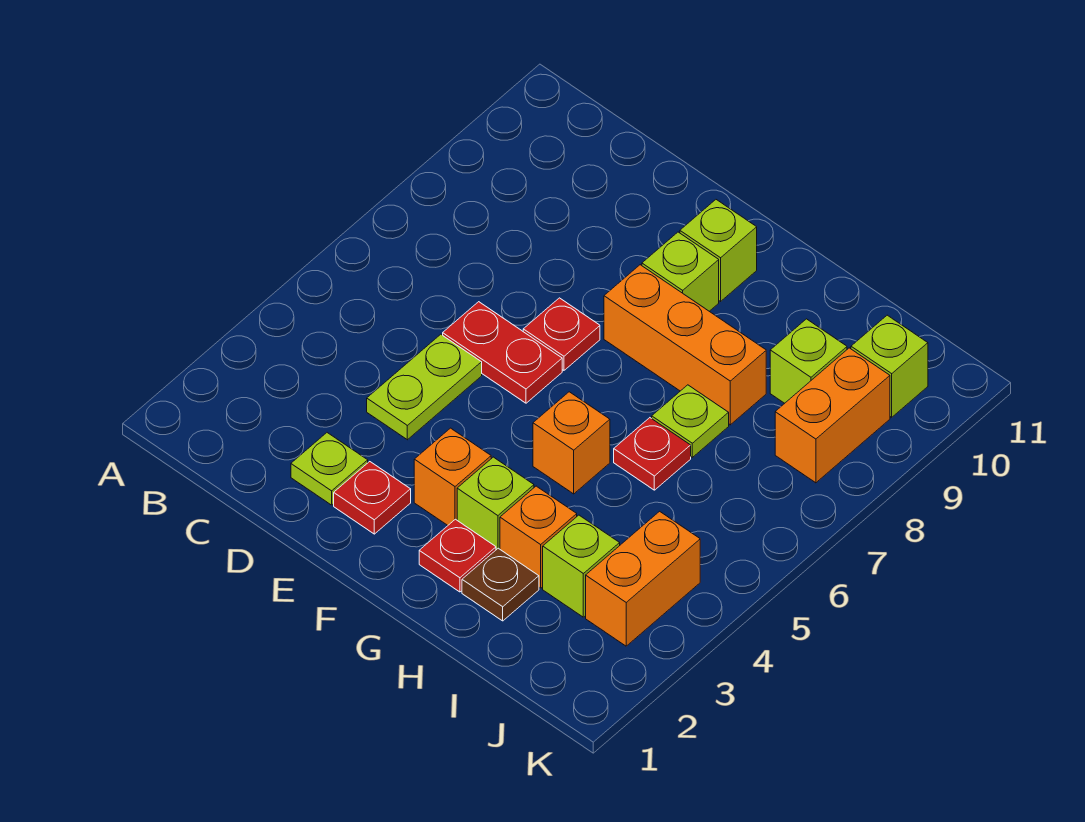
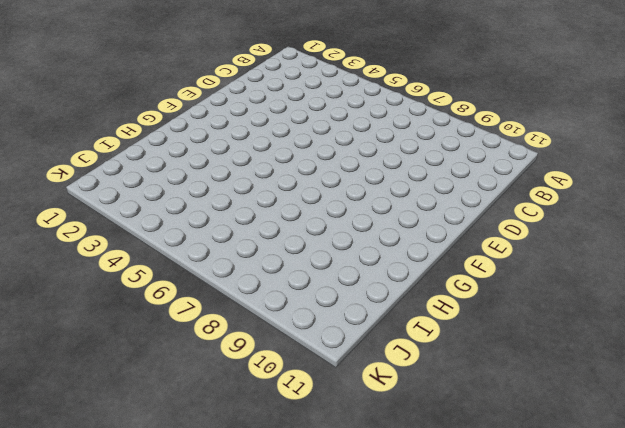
none -> lime 1x1 plate [291,433,368,505]
none -> lime 1x2 plate [367,334,482,440]
none -> red 1x2 plate [443,302,562,403]

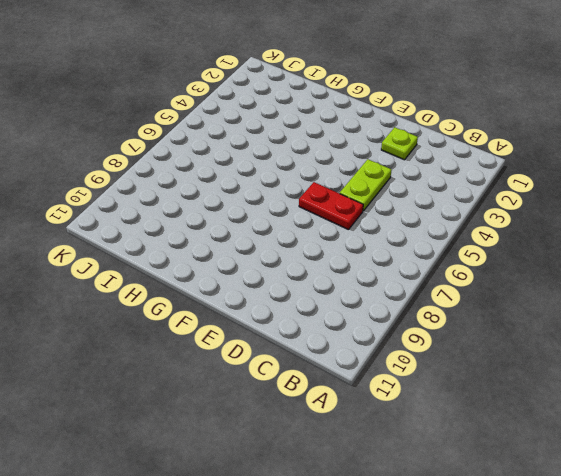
none -> red 1x1 plate [334,462,411,534]
none -> red 1x1 plate [523,298,600,370]
none -> orange 1x1 brick [414,428,491,525]

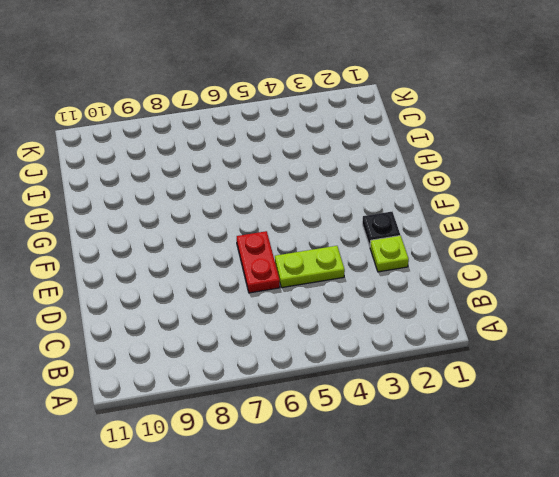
black 1x1 plate [362,212,400,246] -> red 1x1 plate [334,462,411,534]
none -> red 1x1 plate [523,298,600,370]
none -> orange 1x1 brick [414,428,491,525]
none -> orange 1x3 brick [604,265,766,425]

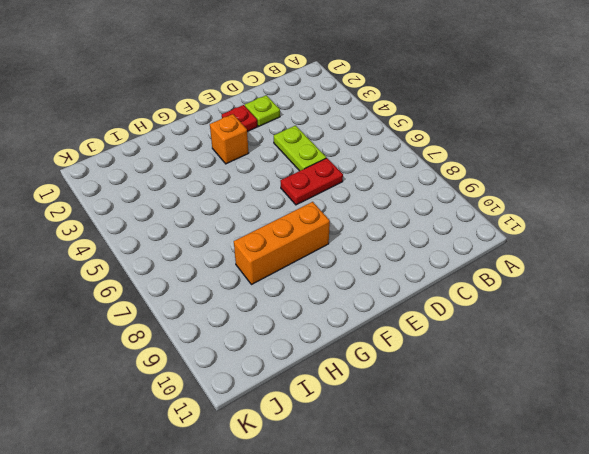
none -> red 1x1 plate [523,298,600,370]
none -> lime 1x1 brick [642,232,719,311]
none -> lime 1x1 brick [680,200,757,301]

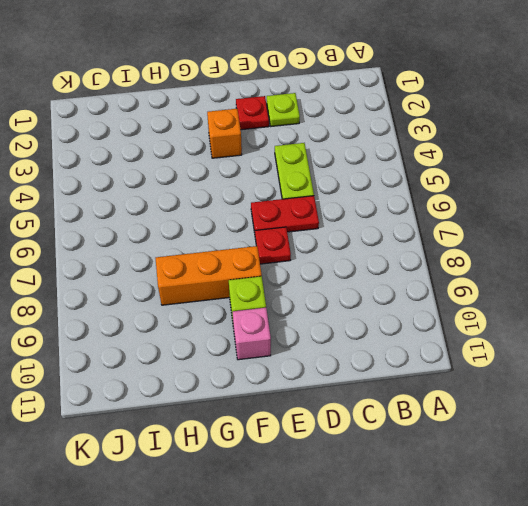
pink 1x1 brick [233,308,271,360] -> lime 1x1 brick [680,200,757,301]
none -> red 1x1 plate [419,519,496,592]
none -> lime 1x1 brick [457,457,534,550]
none -> orange 1x1 brick [533,392,610,494]

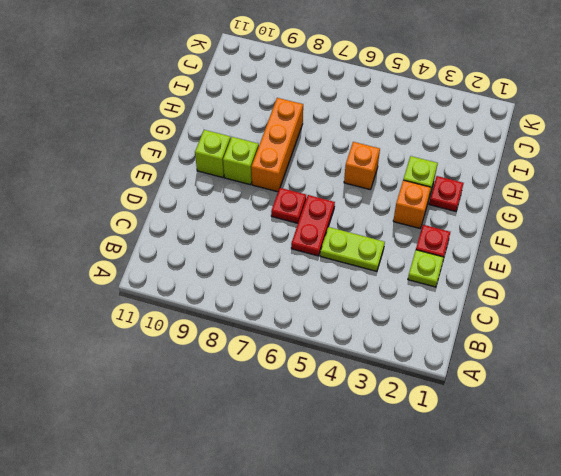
none -> brown 1x1 plate [462,548,539,621]
none -> orange 1x1 brick [500,486,577,588]
none -> red 1x1 plate [614,418,691,490]

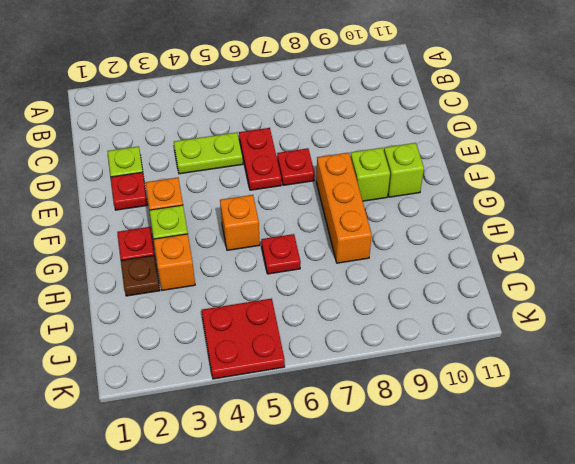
red 2x2 plate [202,298,285,379] -> orange 1x2 brick [586,511,700,646]
none -> lime 1x1 plate [652,385,729,457]
none -> lime 1x1 brick [543,515,620,617]
none -> lime 1x1 brick [770,319,847,403]

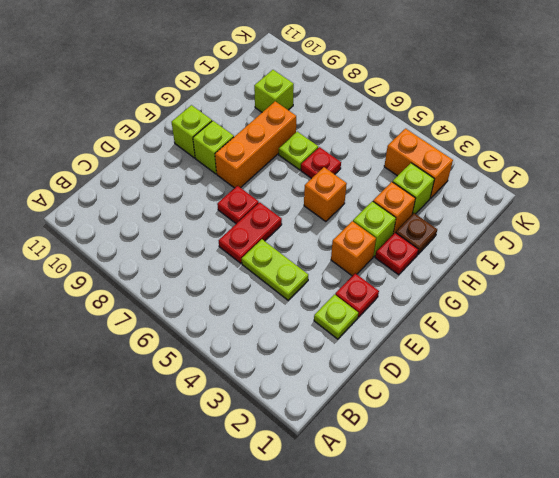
none -> orange 1x2 brick [775,348,890,483]
none -> lime 1x1 brick [851,315,928,417]

